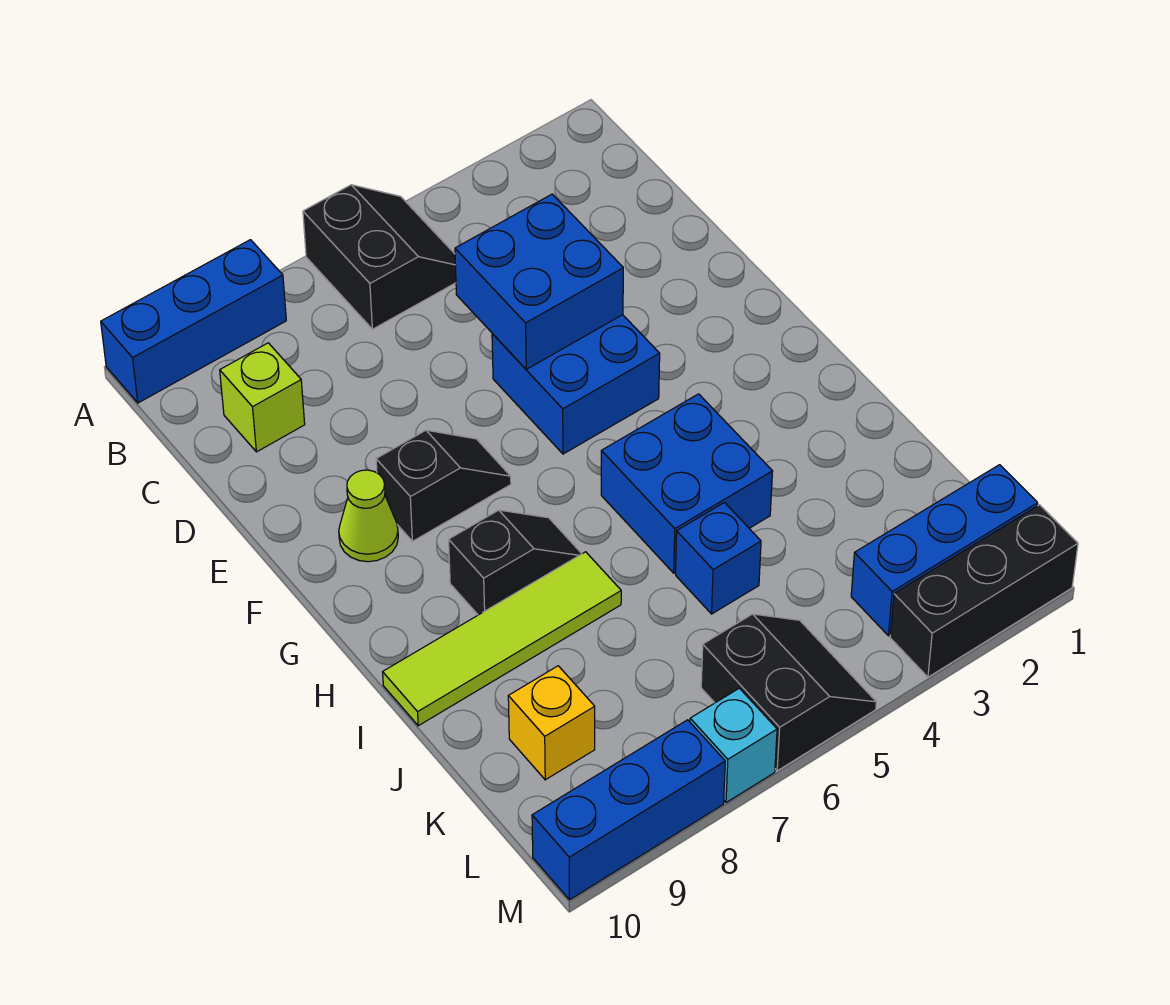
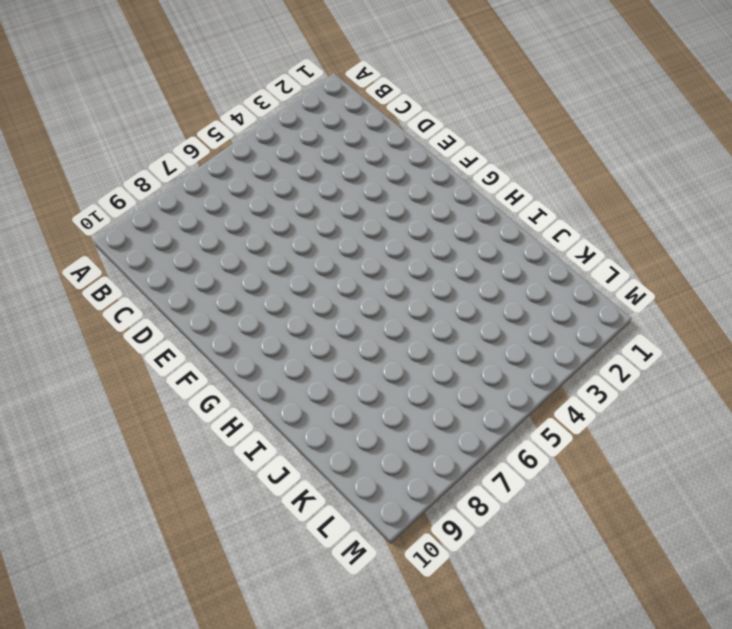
none -> black 2x2 slope [303,185,456,329]
none -> blue 1x3 brick [101,240,286,403]
none -> lime 1x1 brick [220,343,305,452]

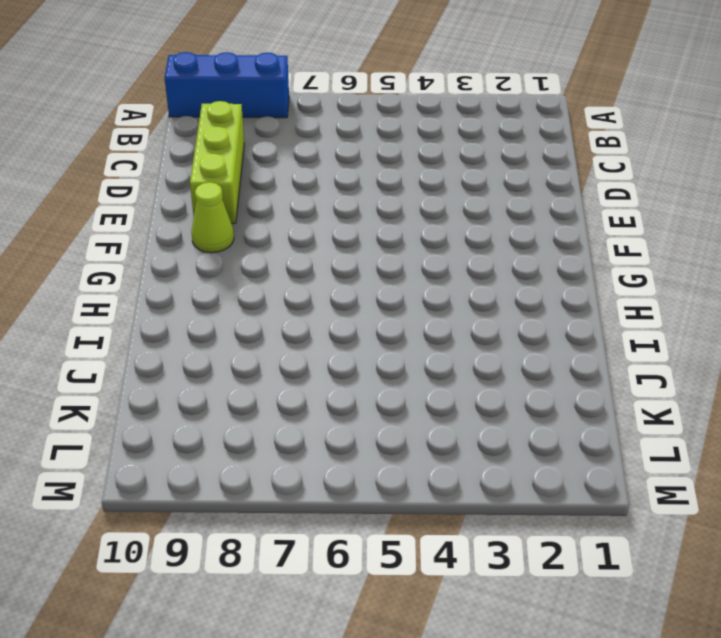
lime 1x3 brick [190,101,244,223] -> lime 1x1 brick [220,343,305,452]
none -> black 2x2 slope [303,185,456,329]
none -> blue 2x2 brick [492,315,660,454]
none -> black 1x2 slope [376,430,511,541]

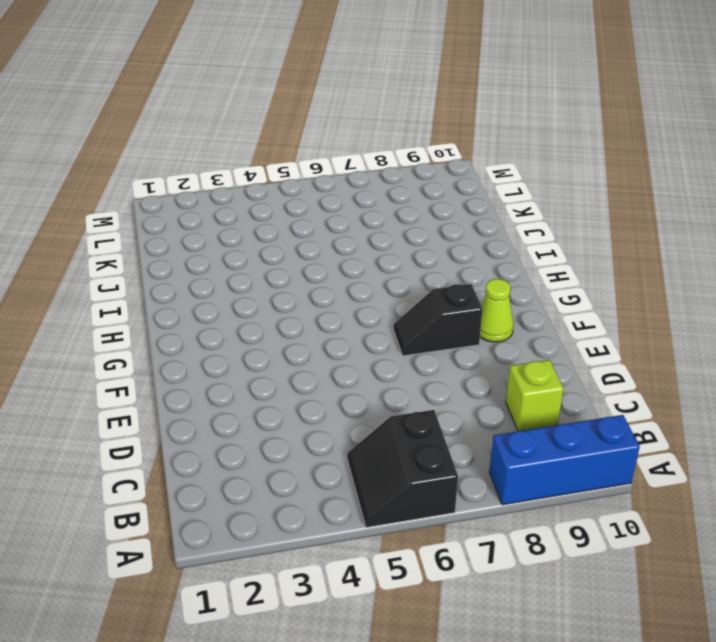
none -> blue 2x2 brick [492,315,660,454]
none -> blue 2x2 brick [601,394,773,573]
none -> black 1x2 slope [449,510,582,615]

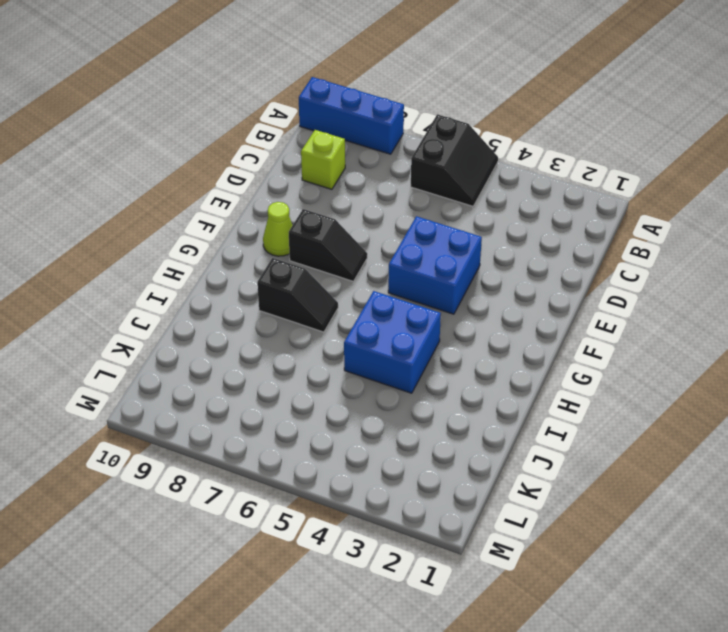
none -> lime 1x4 tile [383,552,621,726]
none -> blue 1x1 brick [676,503,761,614]
none -> yellow 1x1 brick [508,666,595,780]

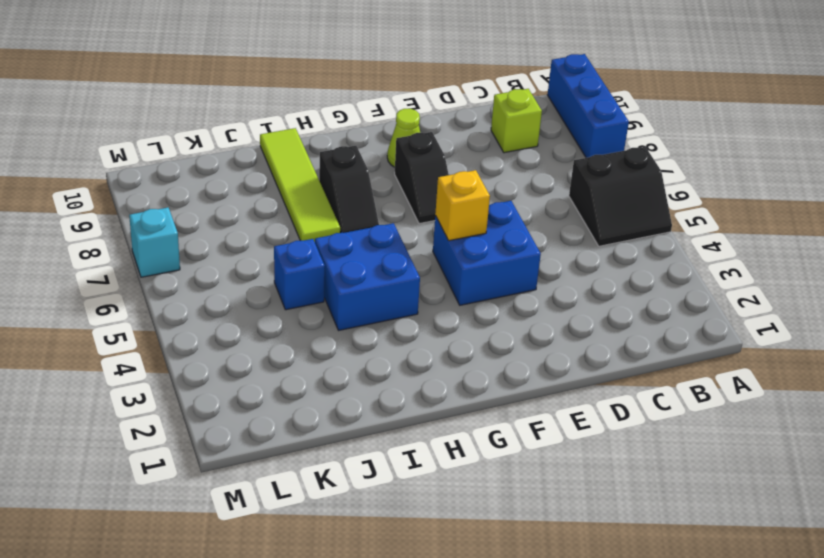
yellow 1x1 brick [435,170,490,241] -> yellow 1x1 brick moved to [508,666,595,780]
none -> blue 1x3 brick [851,465,1038,636]
none -> black 2x2 slope [701,614,876,771]
none -> black 1x3 brick [890,505,1078,677]

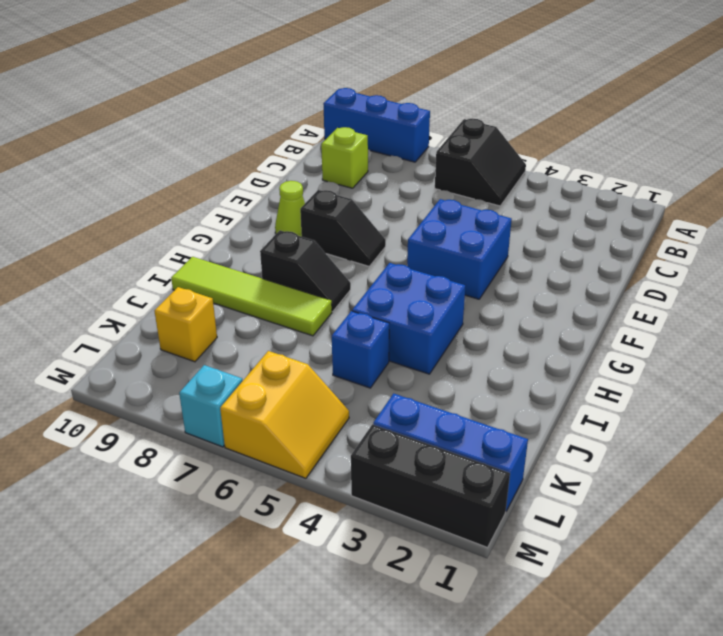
yellow 2x2 slope [220,351,349,478] -> black 2x2 slope [701,614,876,771]
none -> blue 1x3 brick [532,720,725,900]
none -> blue 2x2 brick [455,194,623,369]

